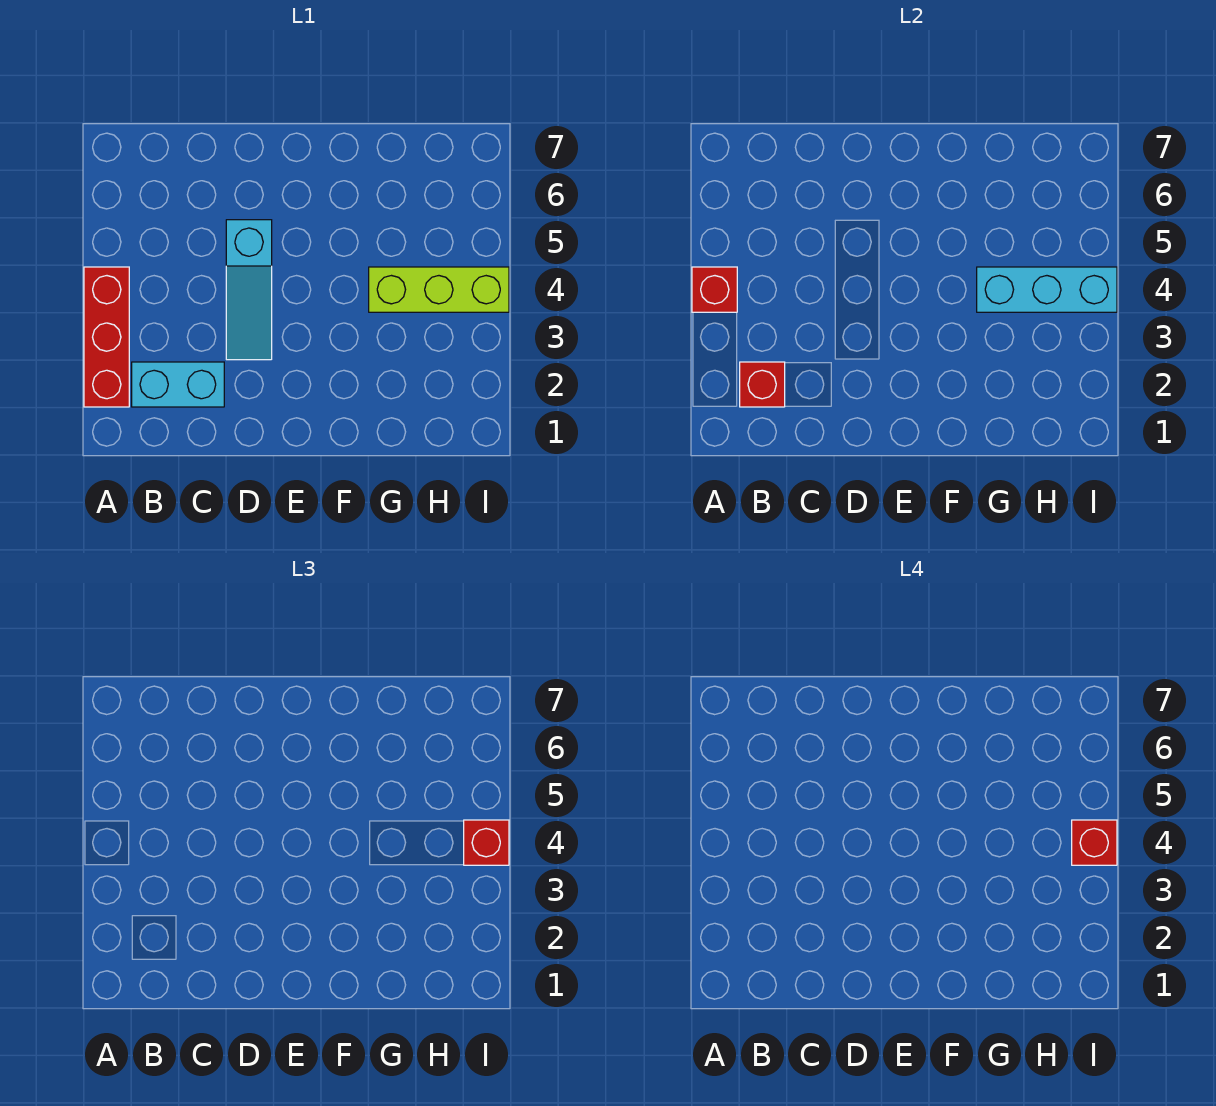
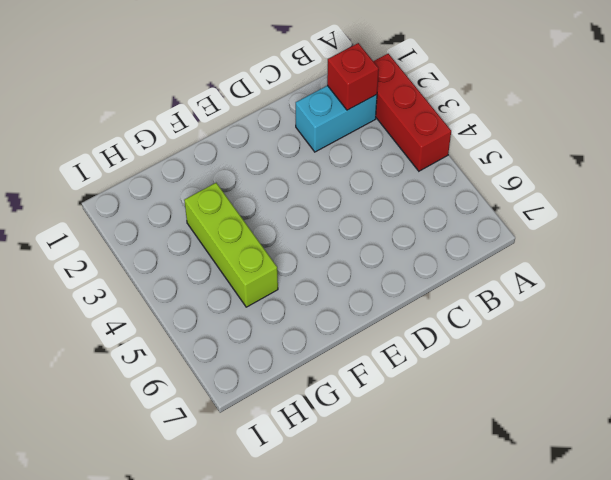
lime 1x3 brick [184,183,278,307] -> lime 1x3 brick turned to [369,267,509,312]
none -> cyan 1x3 slope [226,220,272,360]
none -> red 1x1 brick [692,267,737,312]

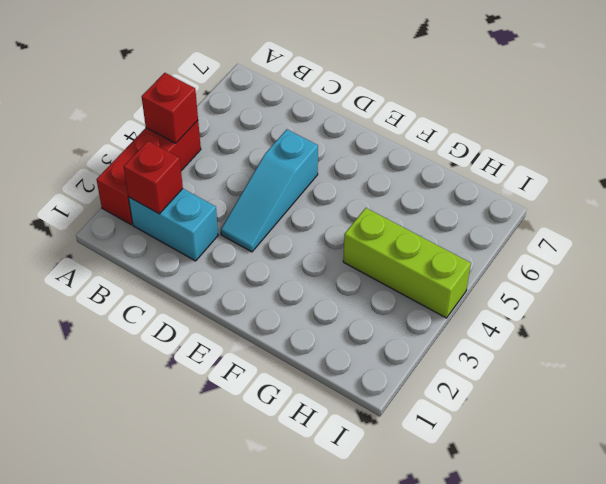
none -> cyan 1x3 brick [977,267,1117,312]
none -> red 1x1 brick [464,820,509,865]

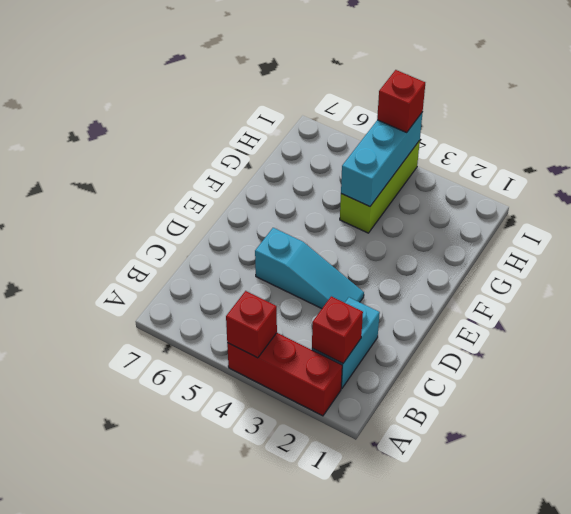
none -> red 1x1 brick [1072,820,1117,865]

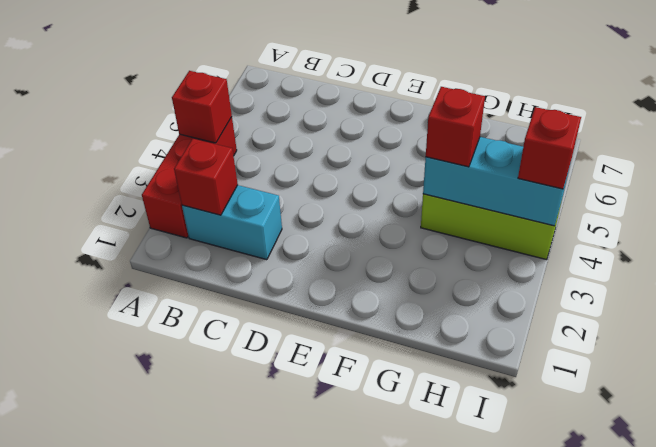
red 1x1 brick [426,87,485,167] -> red 1x1 brick moved to [1072,820,1117,865]
none -> cyan 1x3 slope [226,220,272,360]

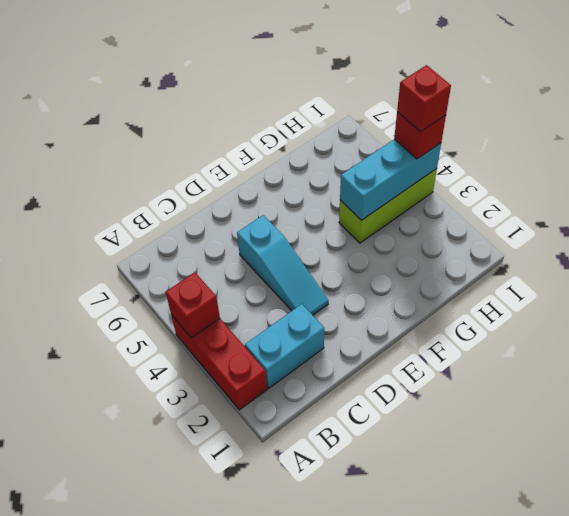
none -> red 1x1 brick [740,362,785,407]

